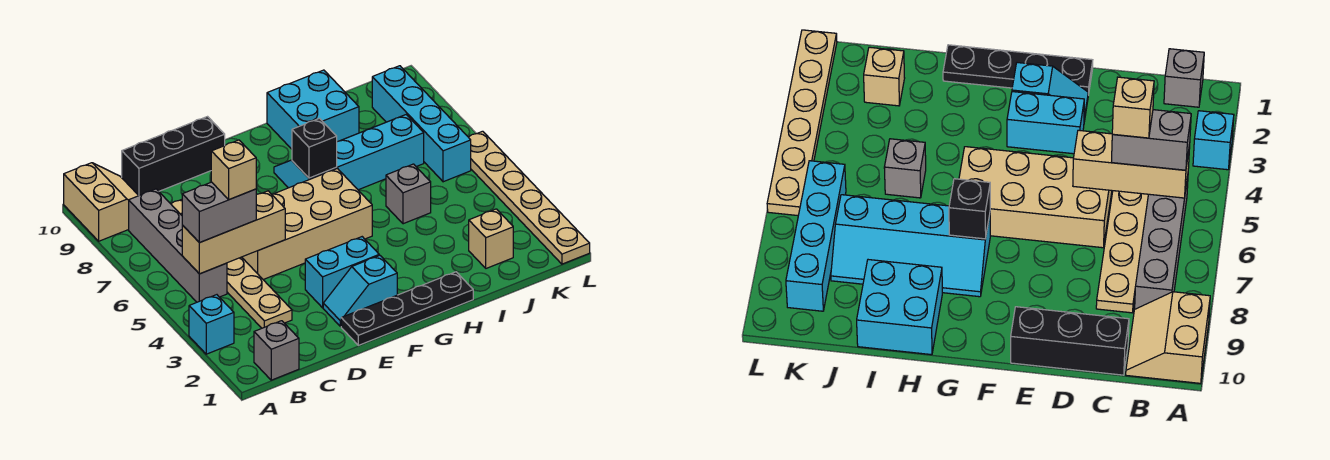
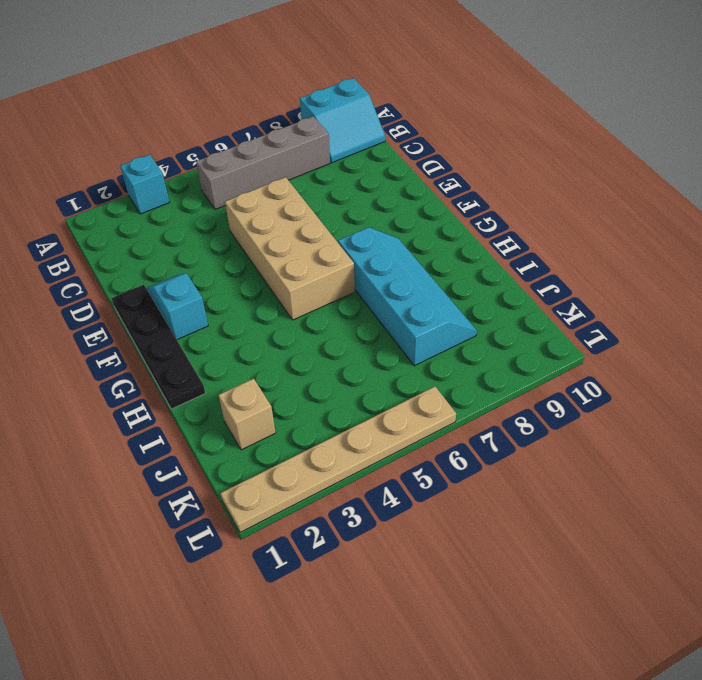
cyan 2x2 slope [300,78,385,163] -> tan 2x2 slope [64,163,139,241]
none -> grey 1x1 brick [254,321,299,380]
none -> tan 1x6 plate [171,200,292,328]
none -> black 1x3 brick [122,117,225,195]

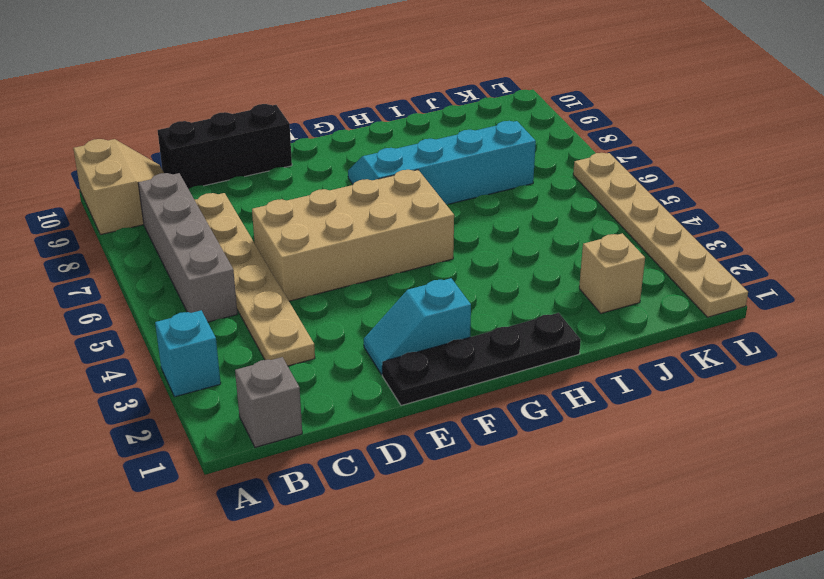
none -> cyan 1x2 brick [305,237,379,308]
none -> cyan 2x2 brick [267,70,359,149]
none -> grey 1x1 brick [386,164,431,224]

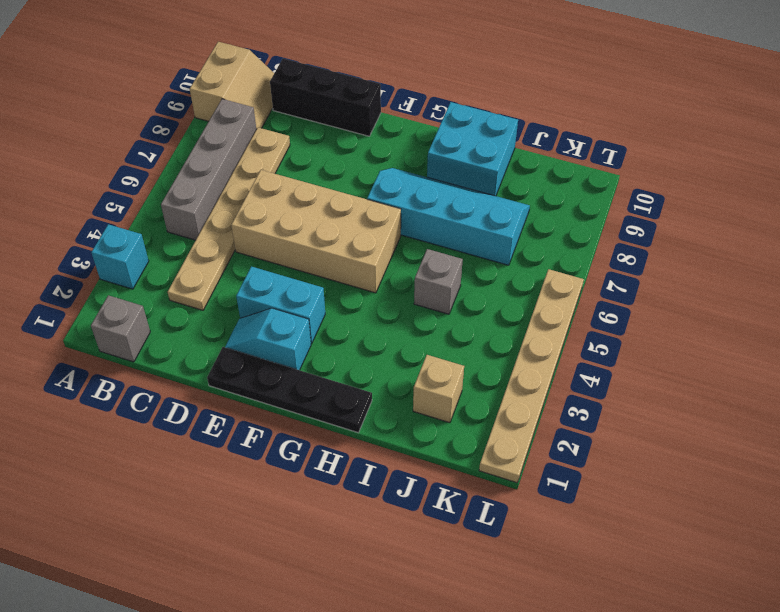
none -> cyan 1x4 brick [372,66,471,182]
none -> tan 1x3 brick [182,191,285,274]
none -> black 1x1 brick [292,118,337,178]

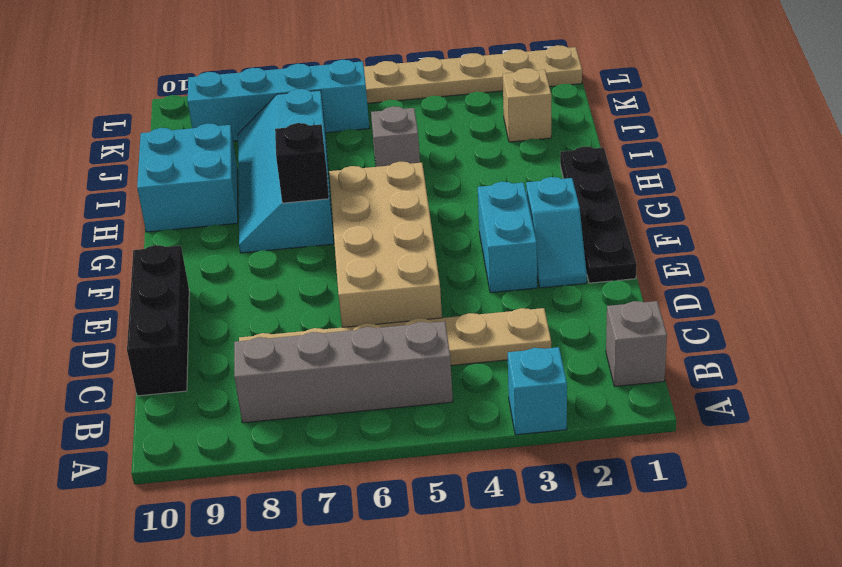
none -> tan 2x2 slope [64,163,139,241]
none -> tan 1x3 brick [182,191,285,274]
none -> grey 1x2 brick [182,182,256,243]

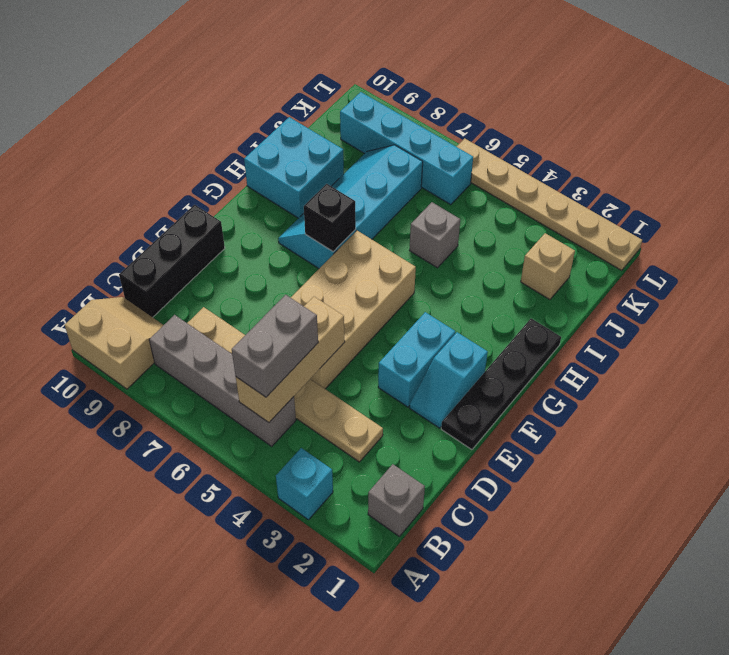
none -> tan 1x1 brick [211,140,256,200]

